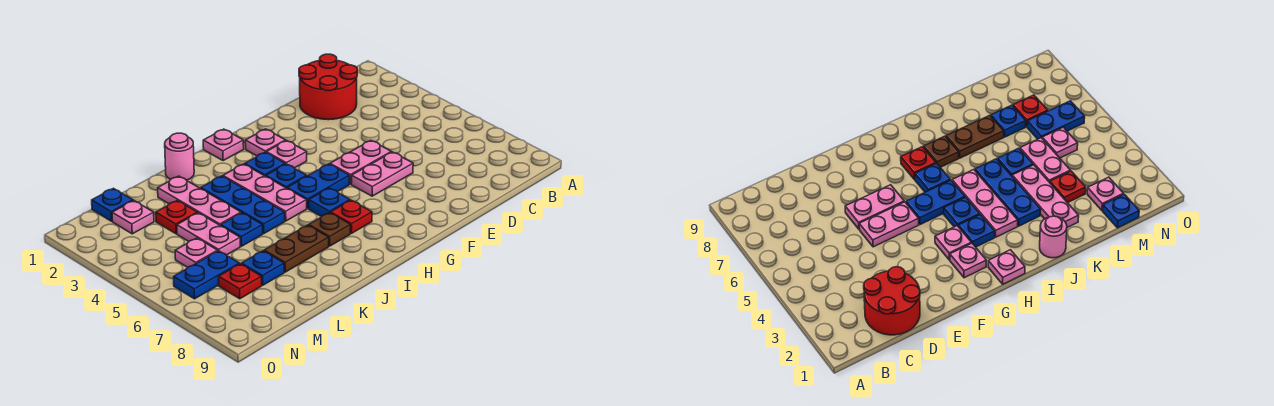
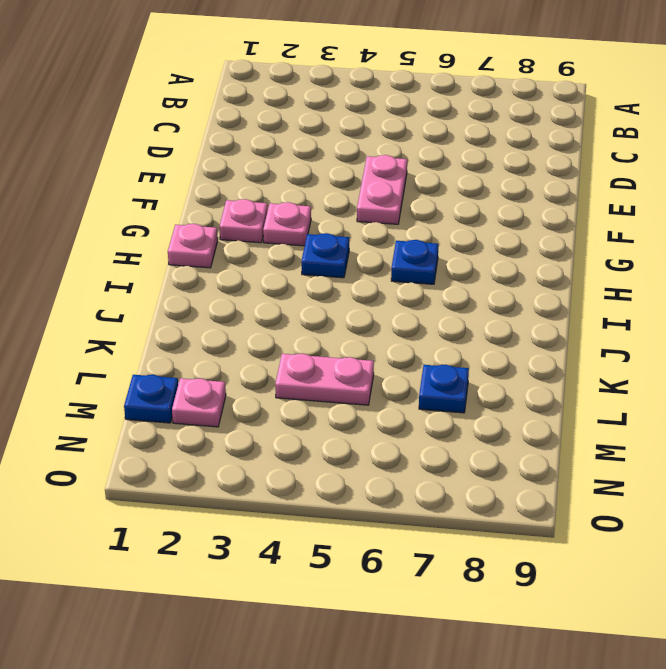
none -> red 2x2 round brick [299,54,358,120]
none -> pink 1x2 plate [351,152,413,196]
none -> blue 1x2 plate [287,164,349,209]

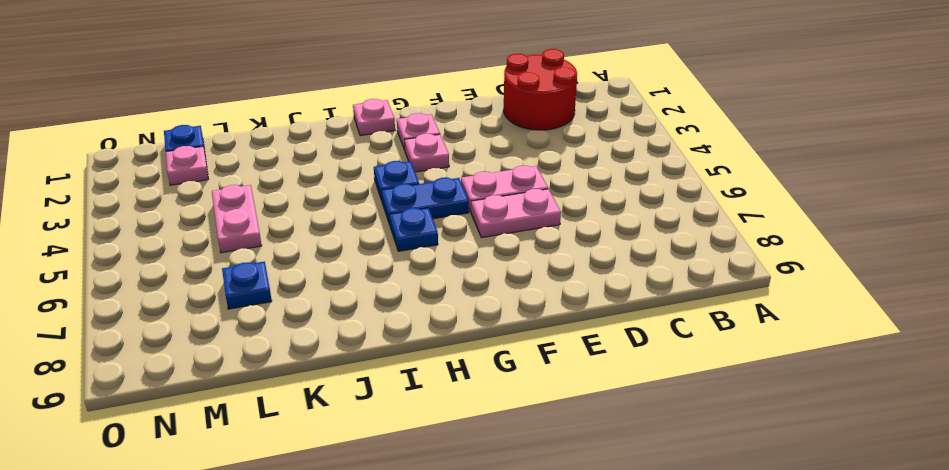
none -> blue 1x1 plate [245,152,285,176]
none -> red 1x1 plate [331,200,372,233]
none -> pink 1x3 plate [223,164,307,221]

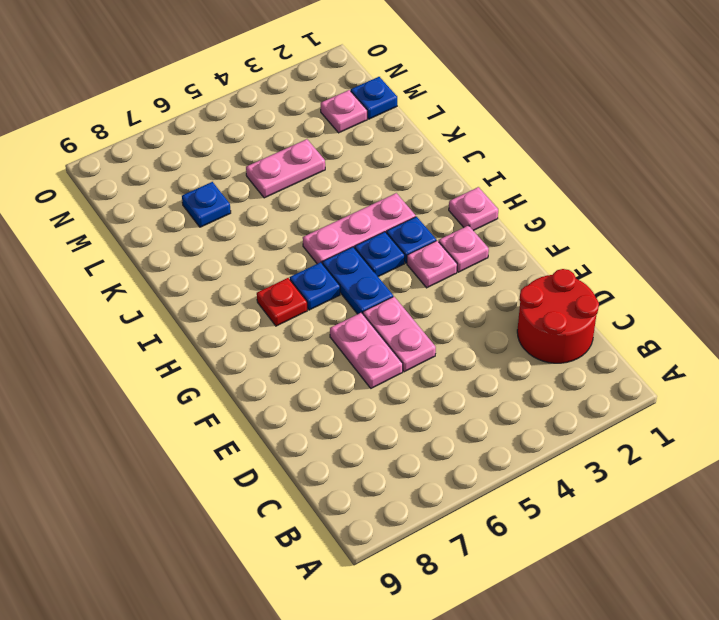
none -> brown 1x1 plate [309,213,350,246]
none -> pink 1x1 round brick [165,133,194,180]
none -> blue 1x3 plate [201,176,285,233]

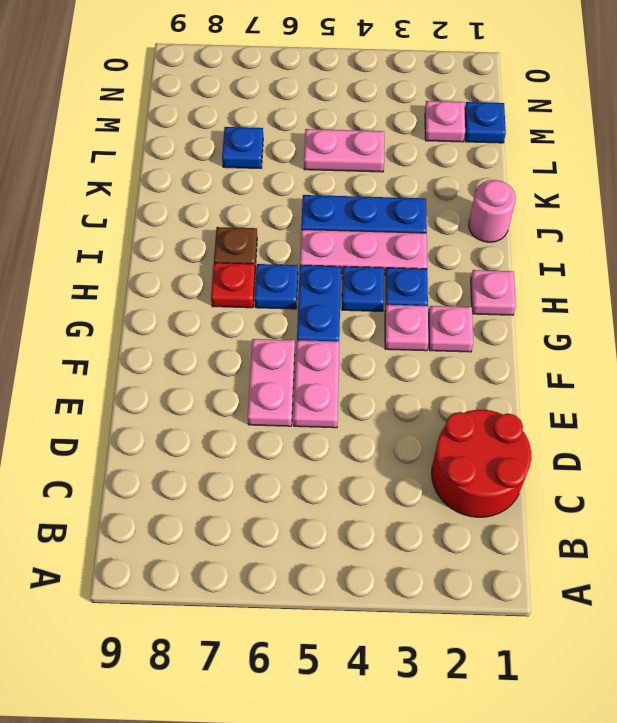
none -> brown 1x2 plate [264,225,329,272]
none -> pink 1x3 plate [158,176,241,226]
none -> blue 1x1 plate [221,213,263,246]

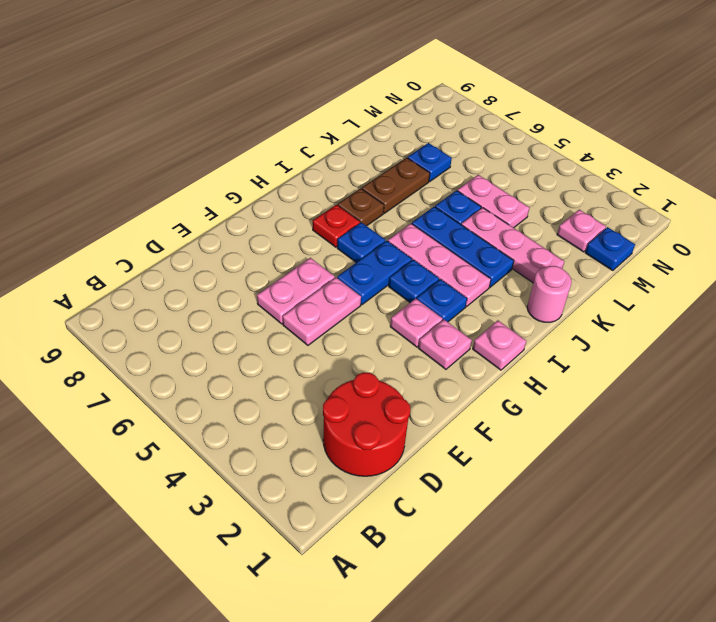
none -> red 1x1 plate [156,200,197,234]
none -> pink 1x1 plate [175,238,218,267]
none -> blue 1x2 plate [174,251,239,299]

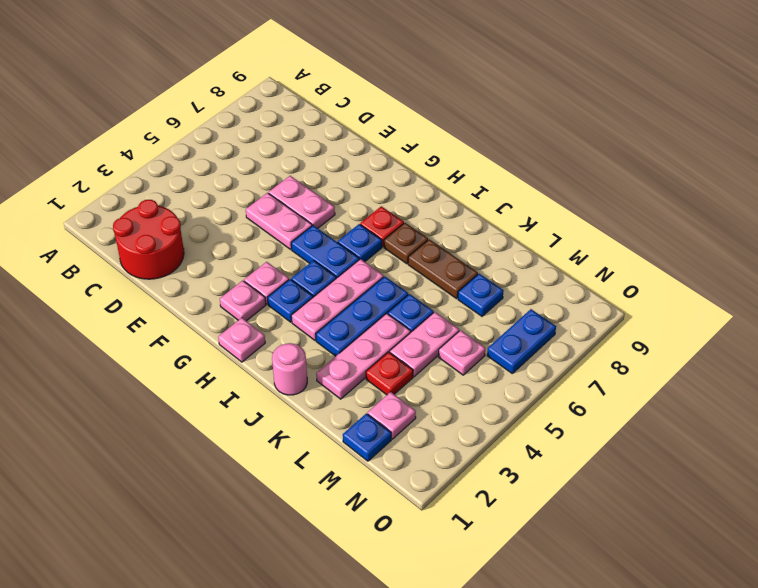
blue 1x2 plate [487,309,556,373] -> blue 1x2 plate turned to [174,251,239,299]
none -> red 1x1 plate [219,264,262,299]

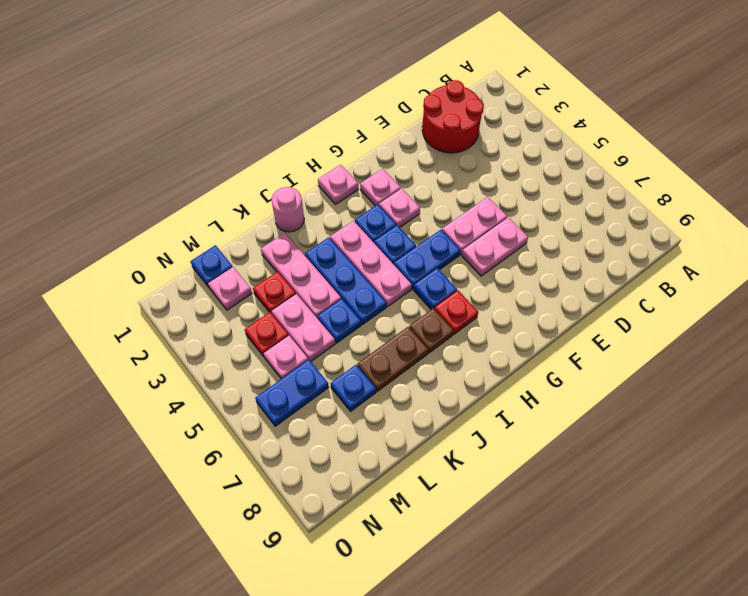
red 1x1 plate [245,312,289,356] -> red 1x1 plate moved to [219,264,262,299]

